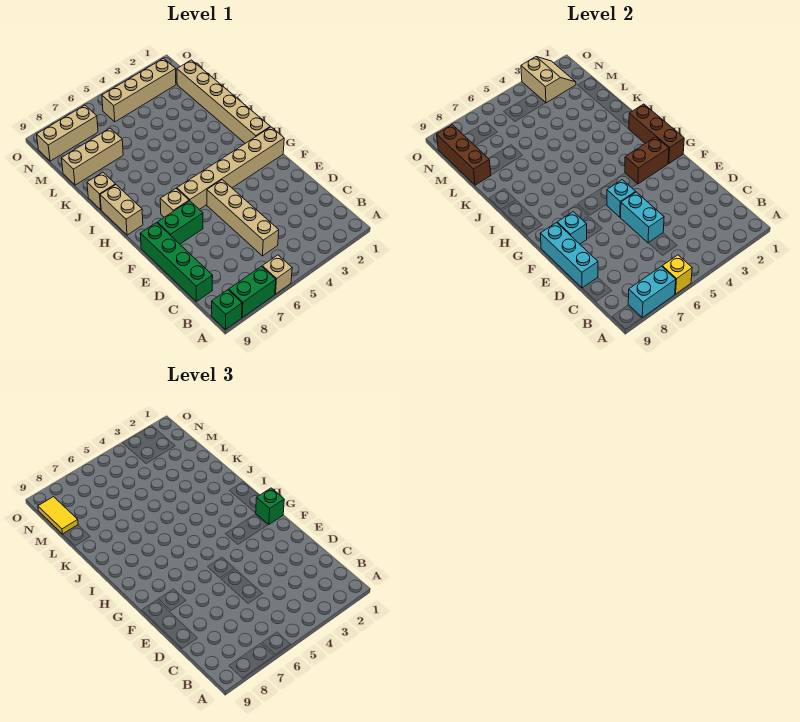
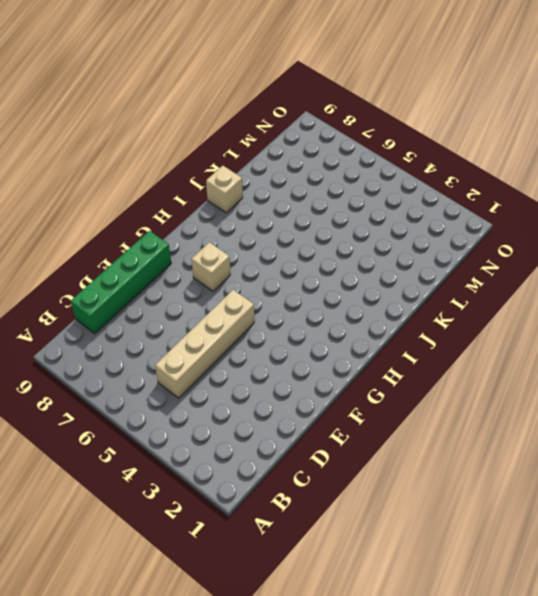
none -> tan 1x1 brick [262,255,292,294]
none -> green 1x2 brick [229,266,276,318]
none -> green 1x1 brick [211,290,242,330]

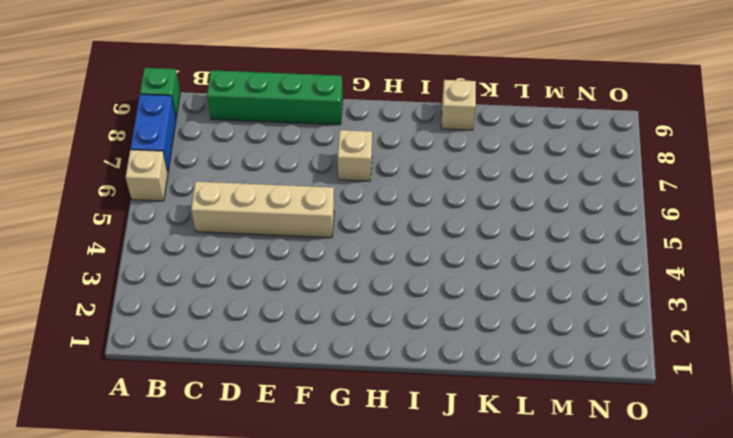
blue 1x2 brick [130,94,176,172] -> green 1x2 brick [229,266,276,318]
none -> green 1x2 brick [157,201,203,244]
none -> tan 1x6 brick [177,127,284,209]
none -> tan 1x6 brick [177,60,270,143]

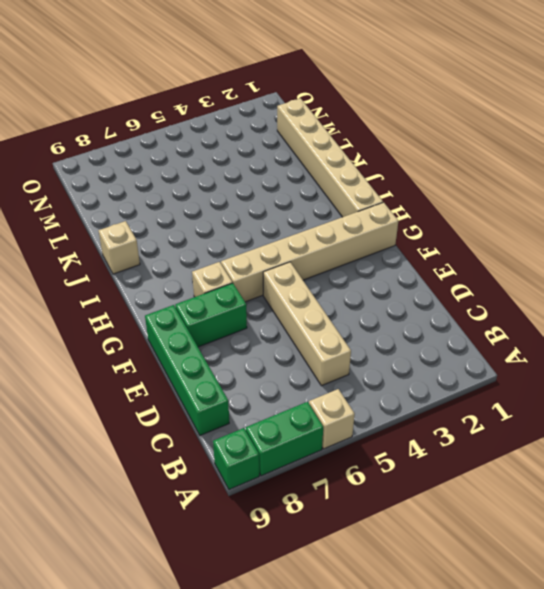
none -> tan 1x2 brick [100,185,143,235]
none -> tan 1x3 brick [61,128,123,185]
none -> tan 1x4 brick [102,58,176,122]

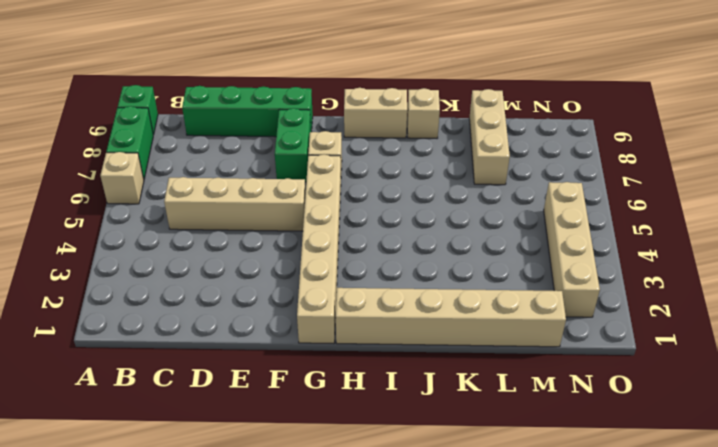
none -> tan 1x3 brick [37,105,98,161]
none -> yellow 1x1 brick [662,255,692,294]
none -> cyan 1x2 brick [628,266,676,318]

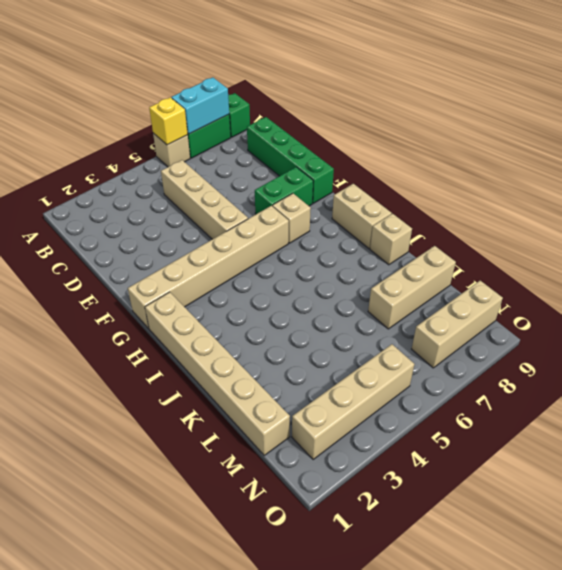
none -> cyan 1x2 brick [620,192,664,243]
none -> cyan 1x3 brick [540,223,598,288]
none -> cyan 1x1 brick [607,180,635,217]

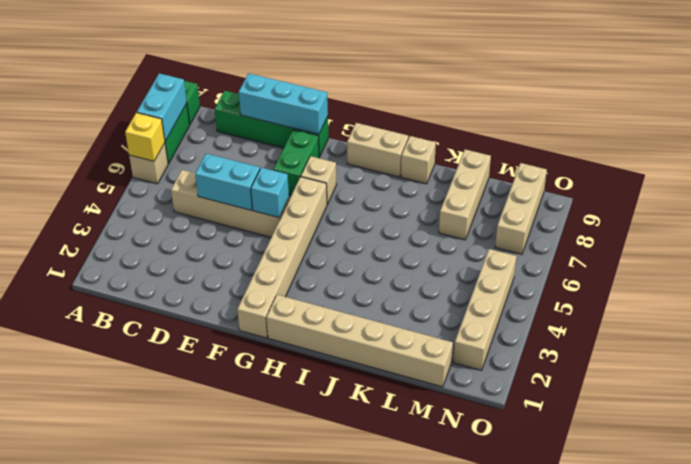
none -> cyan 1x1 brick [557,212,587,244]
none -> brown 1x3 brick [629,104,684,163]
none -> brown 1x2 brick [625,137,669,184]

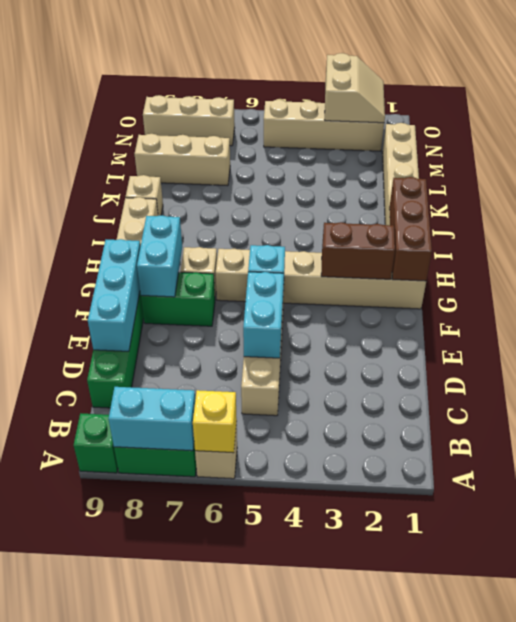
cyan 1x2 brick [137,215,182,297] -> cyan 1x1 brick [557,212,587,244]
none -> brown 1x3 brick [437,125,491,185]
none -> green 1x1 brick [256,488,284,525]
none -> yellow 1x2 tile [38,497,78,534]

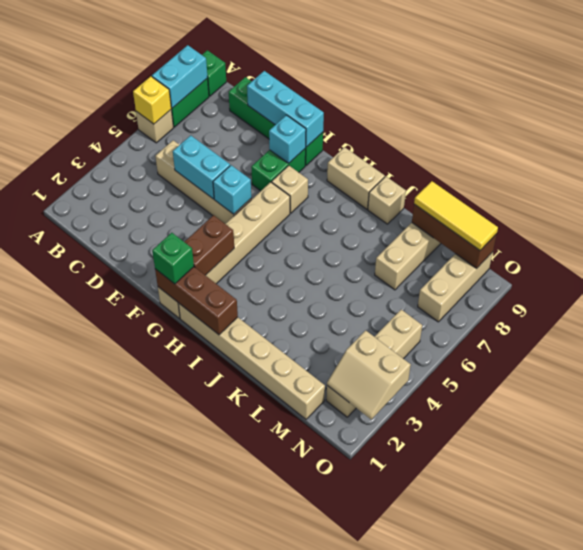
yellow 1x3 tile [414,181,498,250] -> yellow 1x2 tile [38,497,78,534]

